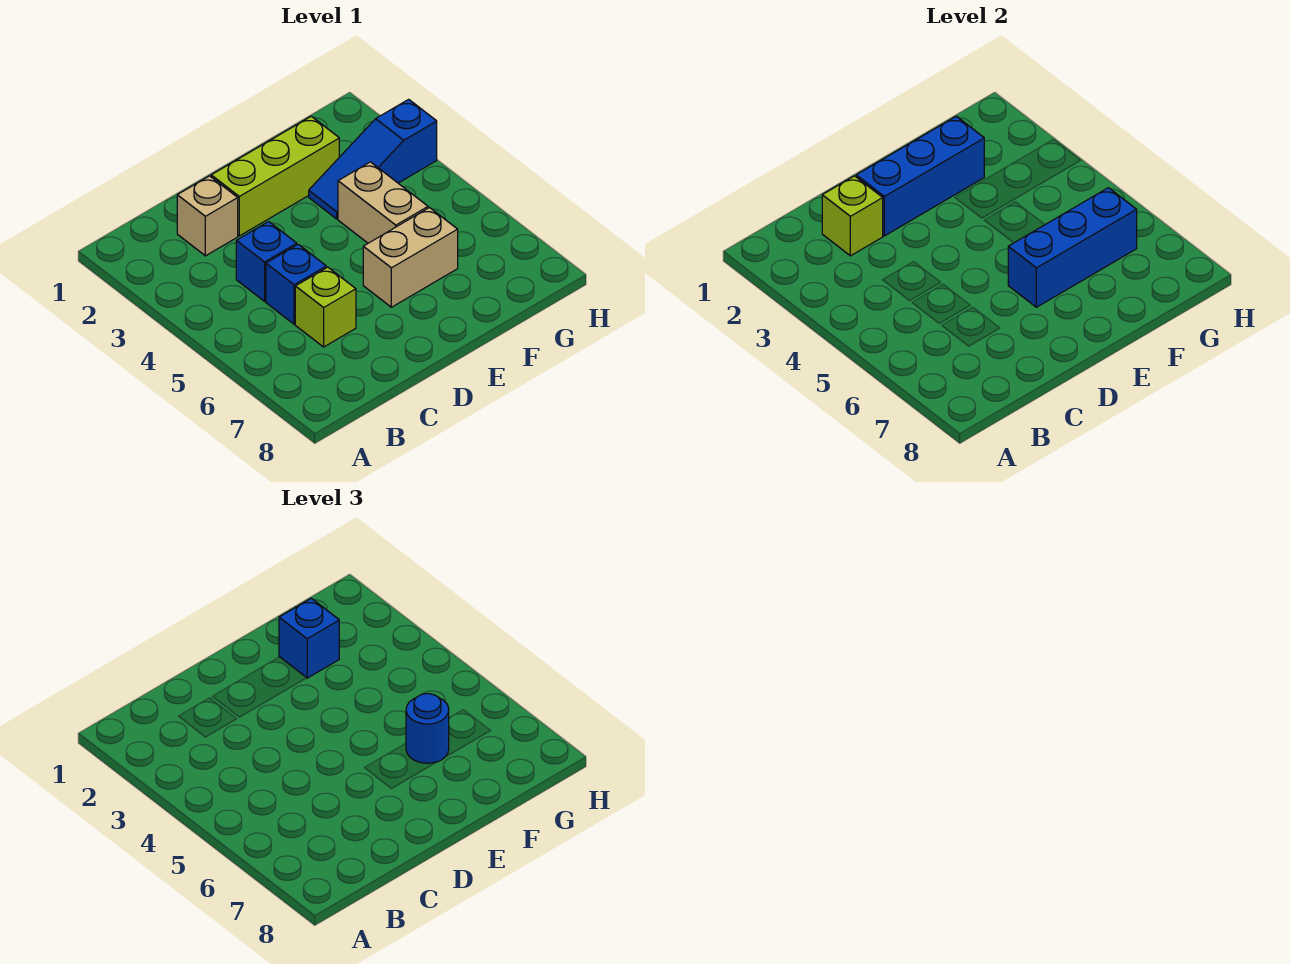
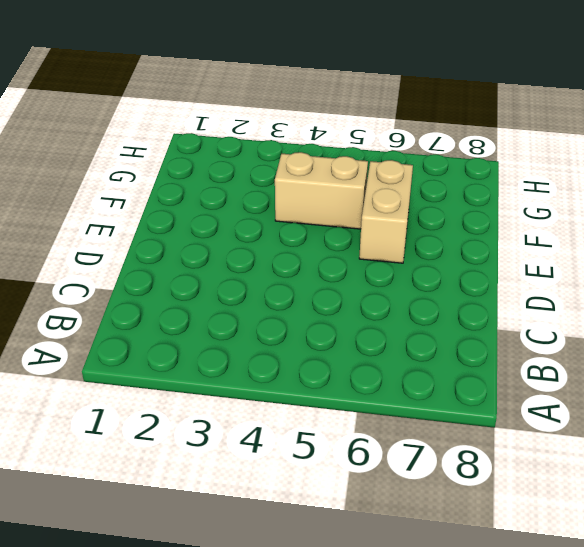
none -> tan 1x1 brick [177,176,238,256]
none -> blue 1x1 brick [236,222,297,301]
none -> blue 1x1 brick [266,244,326,324]

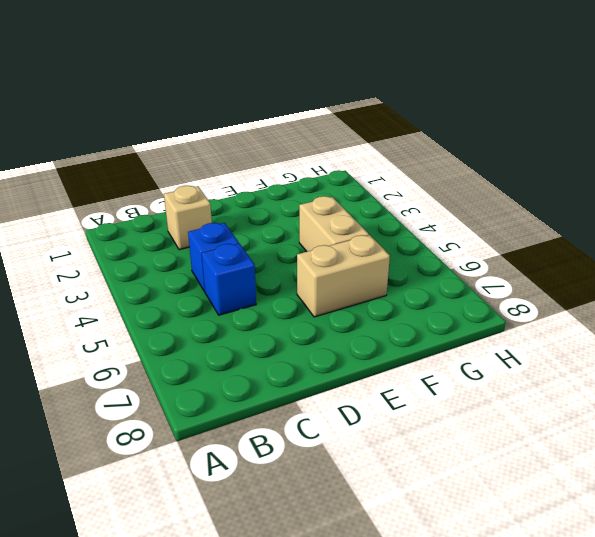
none -> lime 1x1 brick [295,267,356,347]
none -> lime 1x3 brick [211,116,339,236]
none -> blue 1x3 slope [309,99,437,219]

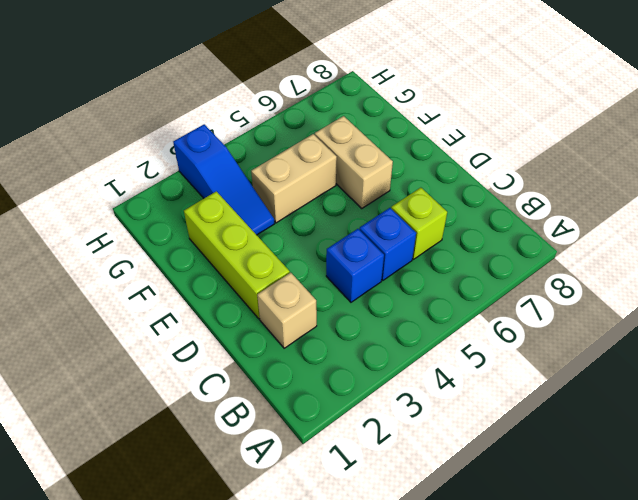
none -> lime 1x1 brick [822,176,883,256]
none -> blue 1x3 brick [856,116,984,236]
none -> blue 1x3 brick [1008,188,1137,307]

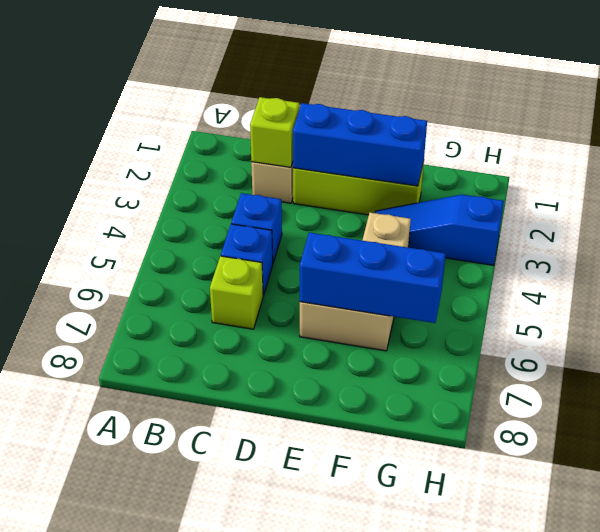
none -> blue 1x1 brick [279,598,339,678]
none -> blue 1x1 round brick [406,694,449,763]

